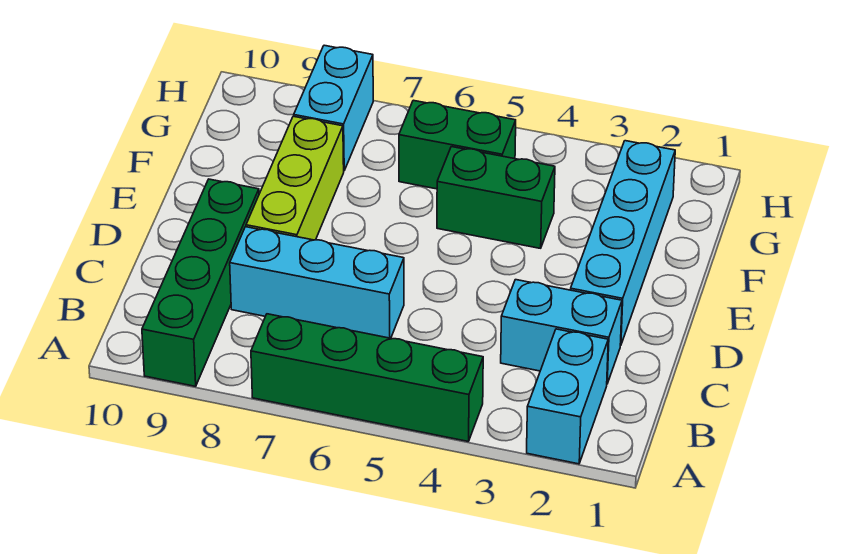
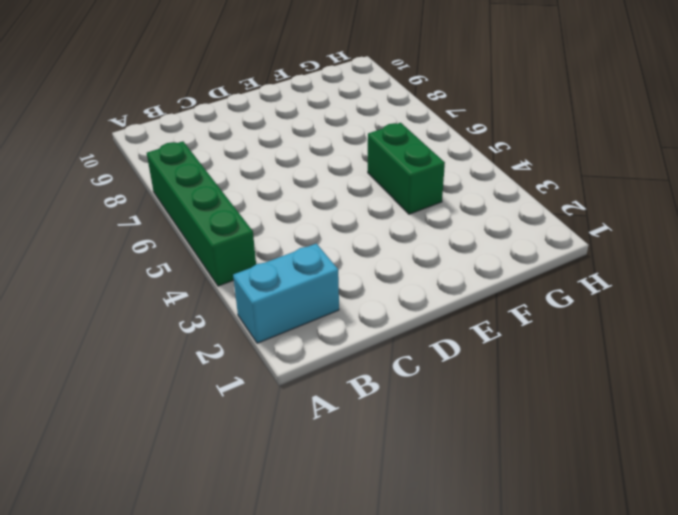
none -> green 1x4 brick [142,179,259,386]
none -> cyan 1x2 brick [501,280,622,384]

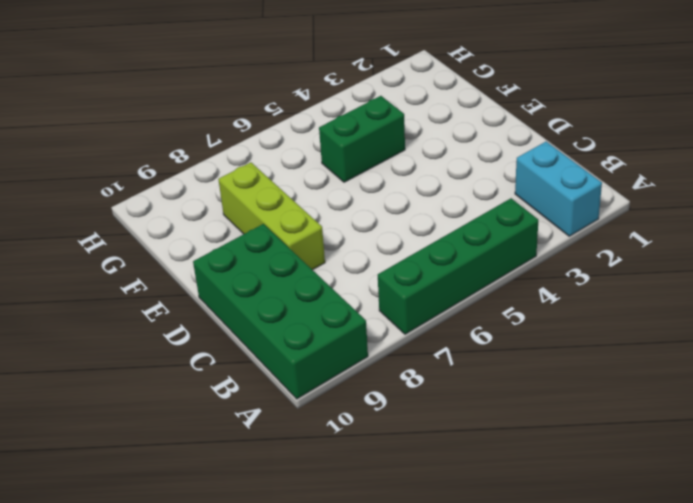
green 2x4 brick [193,224,368,399] -> green 1x4 brick [142,179,259,386]
none -> cyan 1x2 brick [501,280,622,384]
none -> cyan 1x3 brick [230,227,404,338]

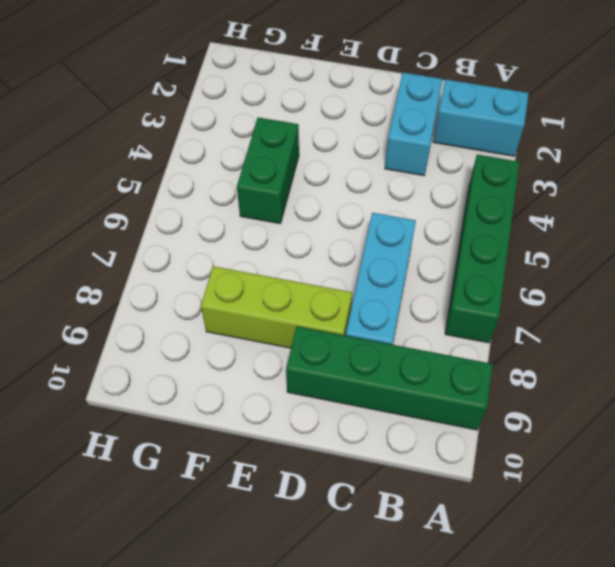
none -> cyan 1x4 brick [571,141,675,345]
none -> green 1x2 brick [399,100,516,189]

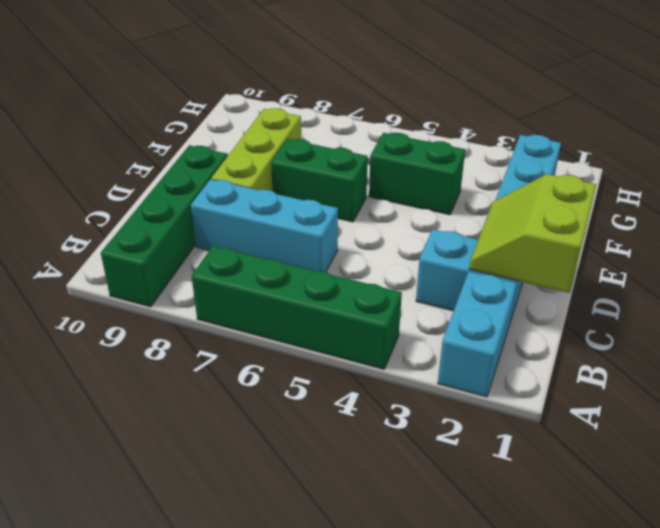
lime 2x2 slope [469,174,596,293] -> none
green 1x2 brick [271,139,368,222] -> green 1x2 brick moved to [399,100,516,189]
none -> cyan 1x2 brick [294,45,373,170]

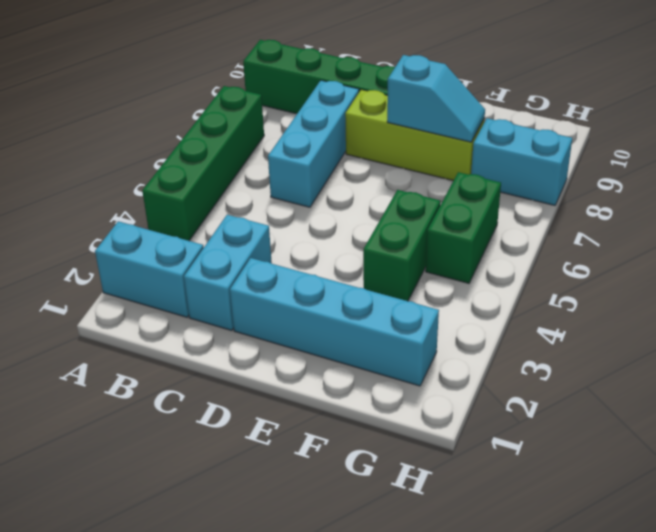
cyan 1x2 slope [387,55,485,142] -> none

